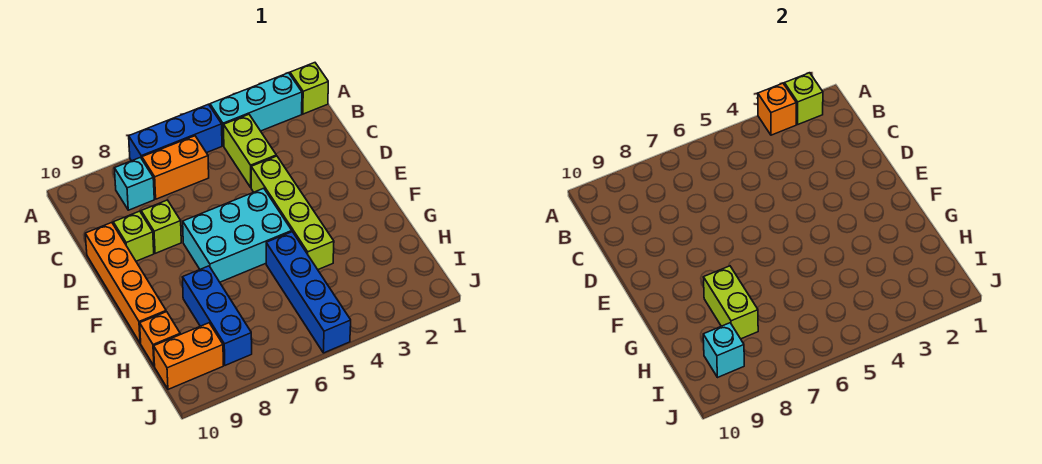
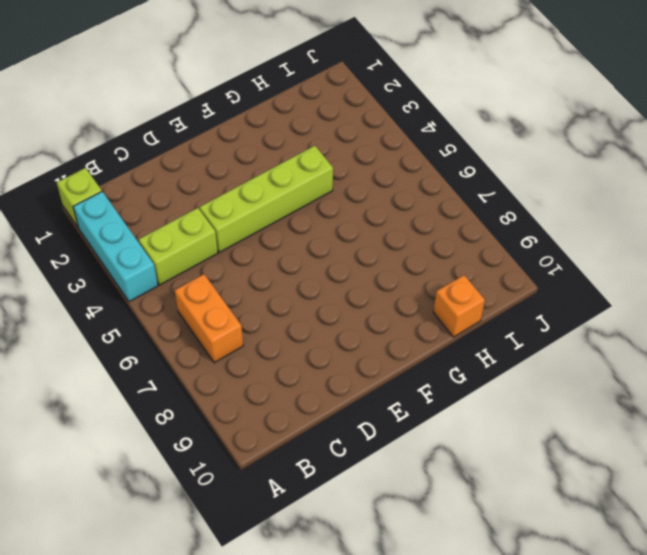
none -> blue 1x3 brick [129,104,222,161]
none -> cyan 1x1 brick [114,157,154,210]
none -> lime 1x1 brick [141,200,181,253]

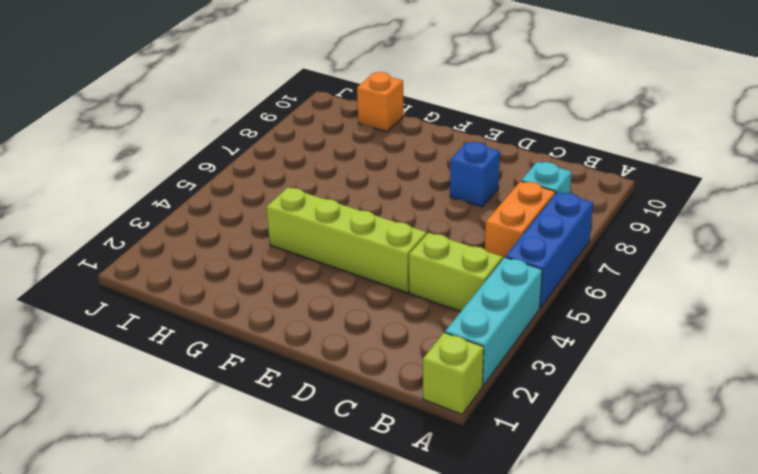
blue 1x1 brick [450,142,500,207] -> lime 1x1 brick [141,200,181,253]
none -> lime 1x1 brick [113,211,154,261]
none -> orange 1x4 brick [85,223,166,343]
none -> cyan 2x3 brick [183,188,292,282]

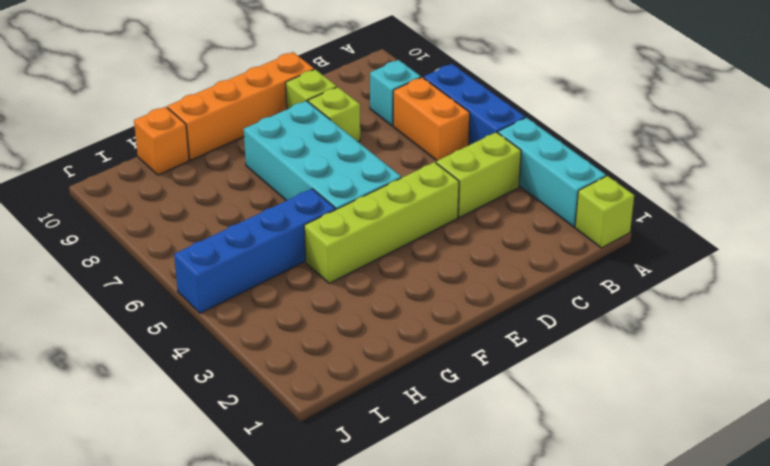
cyan 2x4 brick [244,101,401,210] -> cyan 2x3 brick [183,188,292,282]
none -> blue 1x3 brick [182,266,252,365]
none -> orange 1x2 brick [154,323,223,389]
none -> lime 1x1 brick [784,73,823,125]

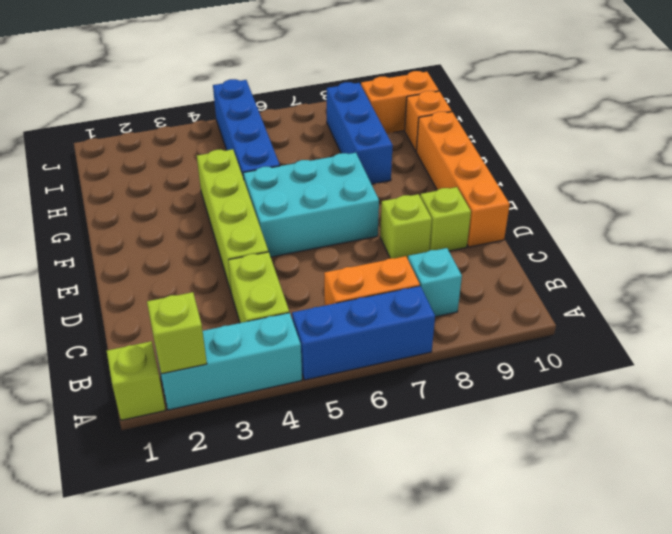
none -> orange 1x1 brick [758,83,796,135]
none -> lime 1x2 brick [703,266,758,339]
none -> cyan 1x1 brick [703,323,744,378]

